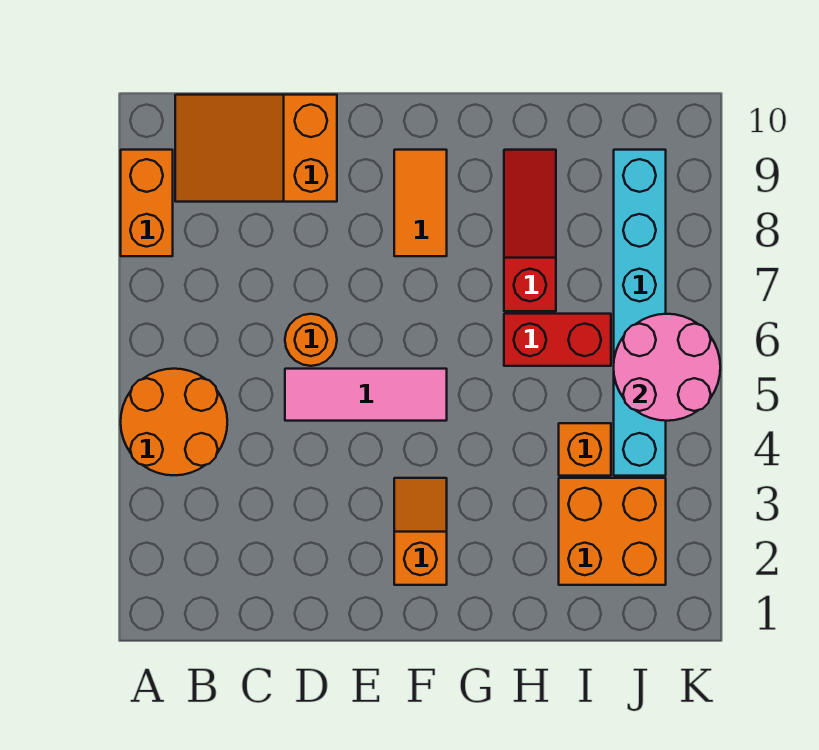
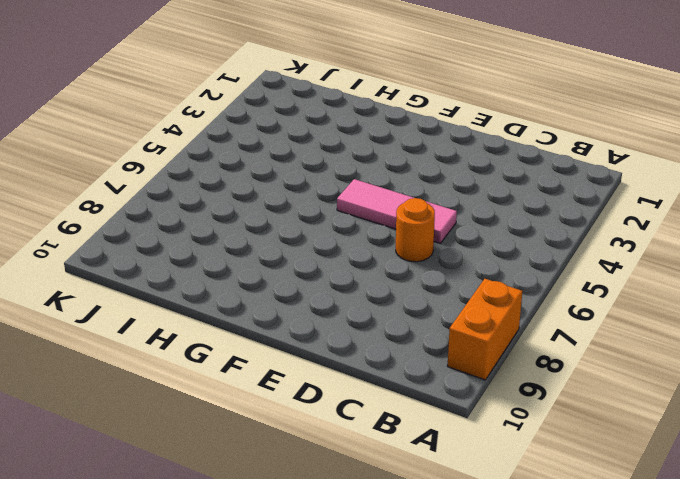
none -> orange 2x2 round brick [121,369,227,475]
none -> orange 2x3 slope [175,95,337,202]
none -> orange 1x2 slope [394,478,447,585]

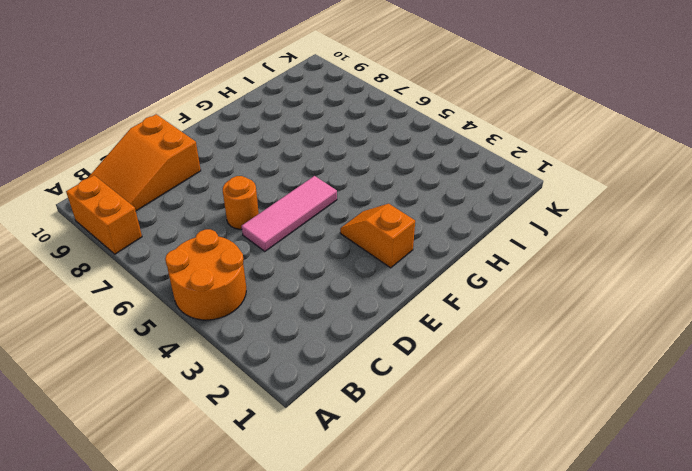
none -> orange 1x2 tile [394,150,447,256]
none -> red 1x2 brick [504,314,611,366]
none -> red 1x3 slope [504,150,556,311]

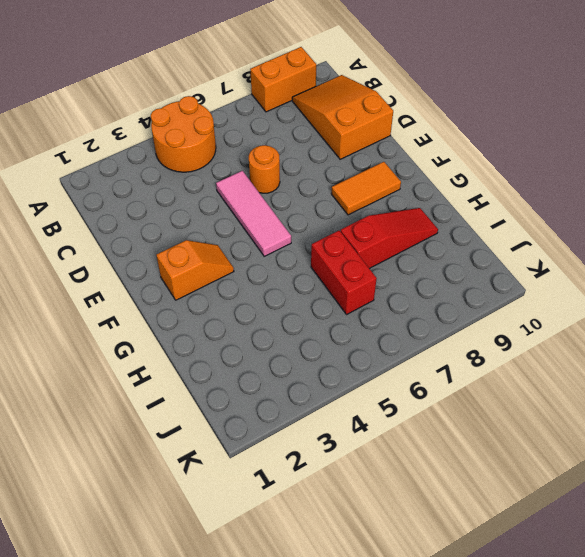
none -> orange 2x2 brick [559,478,666,585]
none -> orange 1x1 brick [559,423,611,476]
none -> cyan 1x6 brick [614,150,666,476]

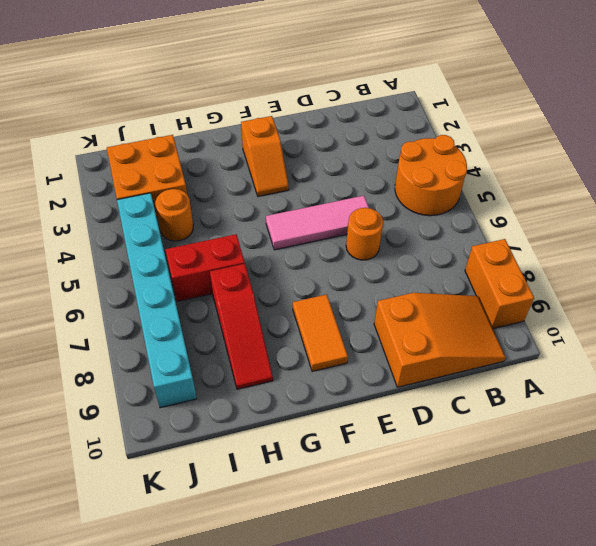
orange 1x1 round brick [155,189,193,241] -> orange 1x1 brick [559,423,611,476]
none -> pink 2x2 round brick [614,314,720,421]

